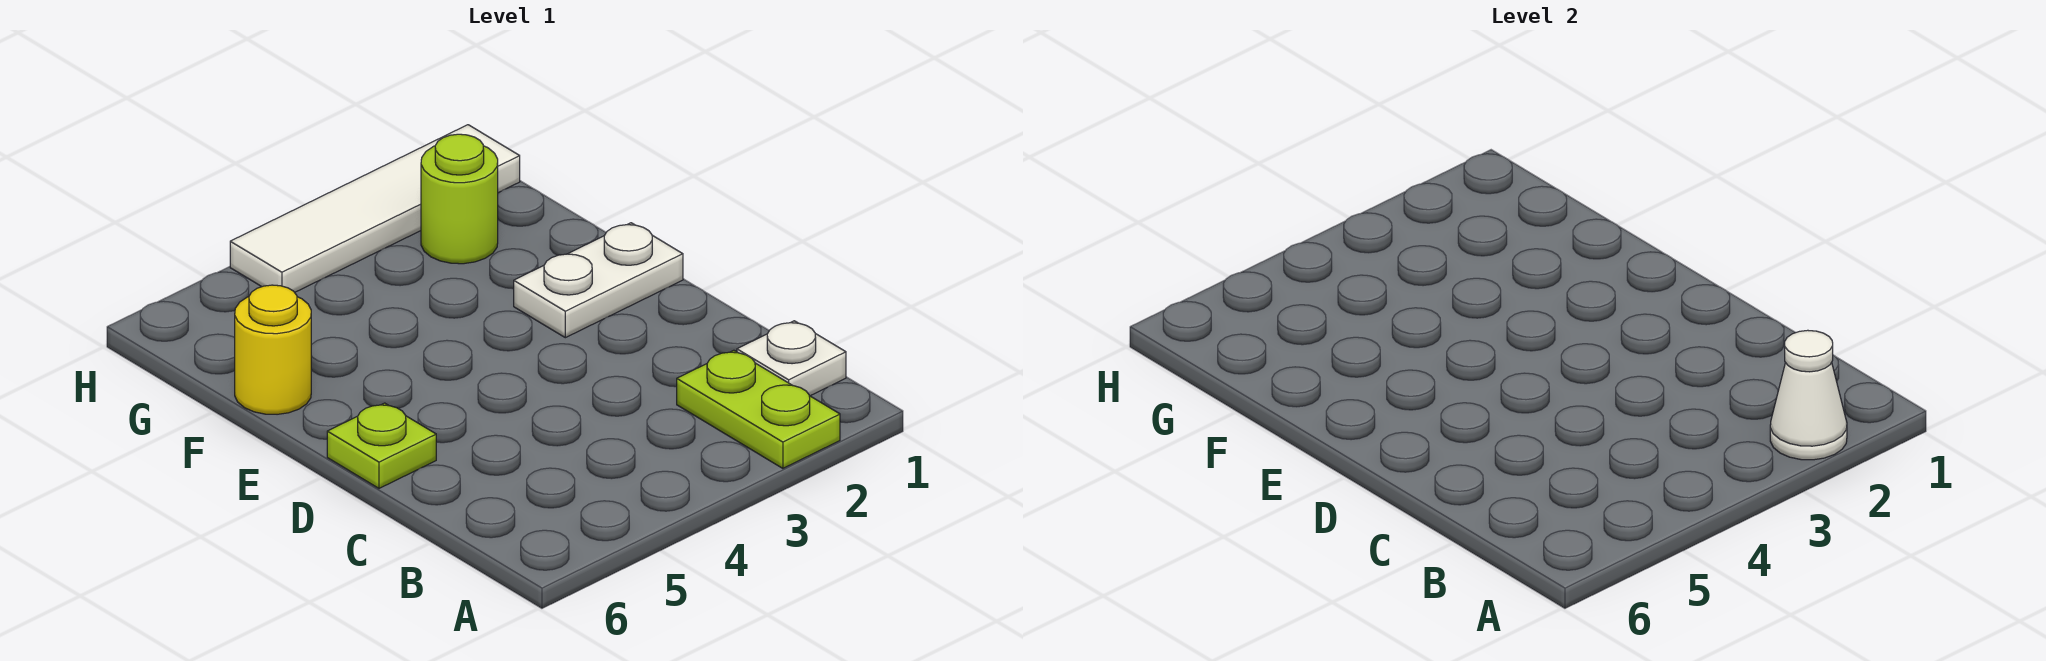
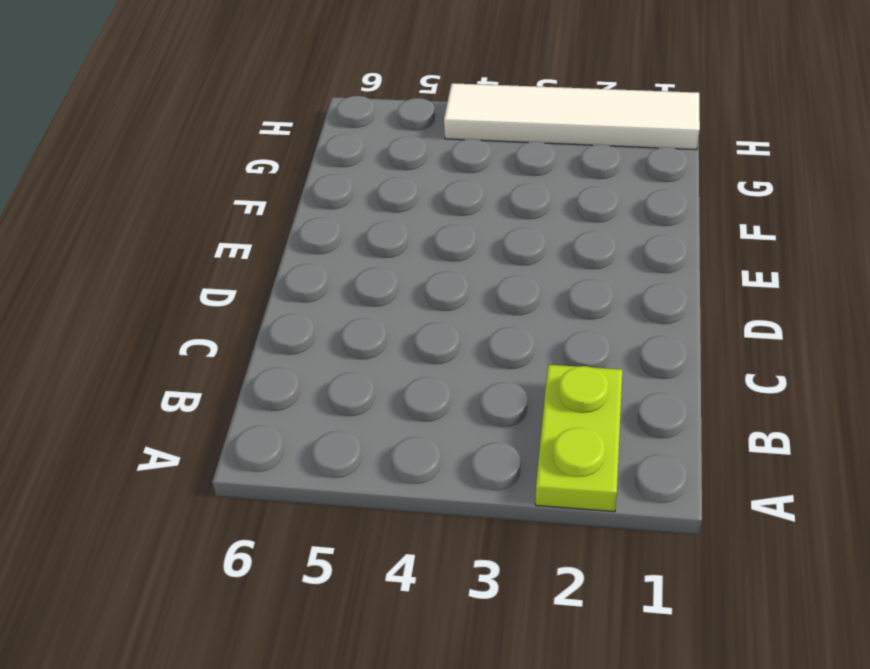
none -> white 1x1 plate [737,321,846,396]
none -> lime 1x1 plate [327,403,436,488]

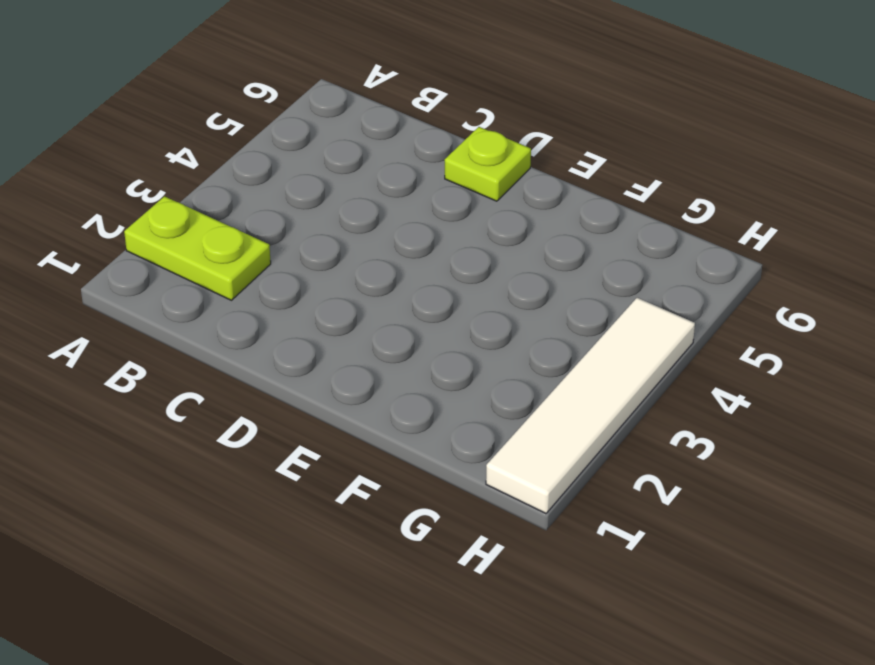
none -> white 1x1 plate [737,321,846,396]
none -> white 1x2 plate [514,223,683,338]

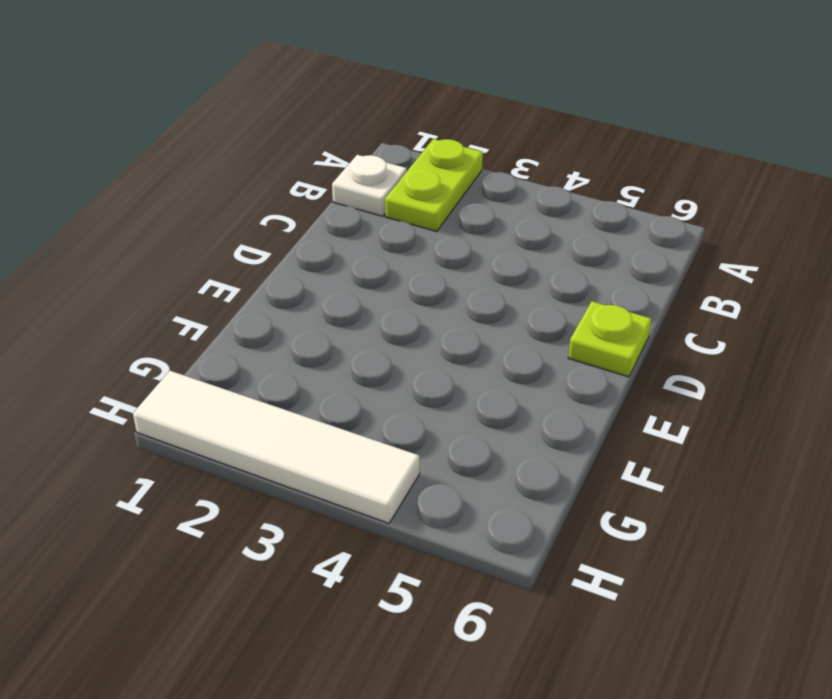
none -> white 1x2 plate [514,223,683,338]
none -> yellow 1x1 round brick [235,285,311,414]

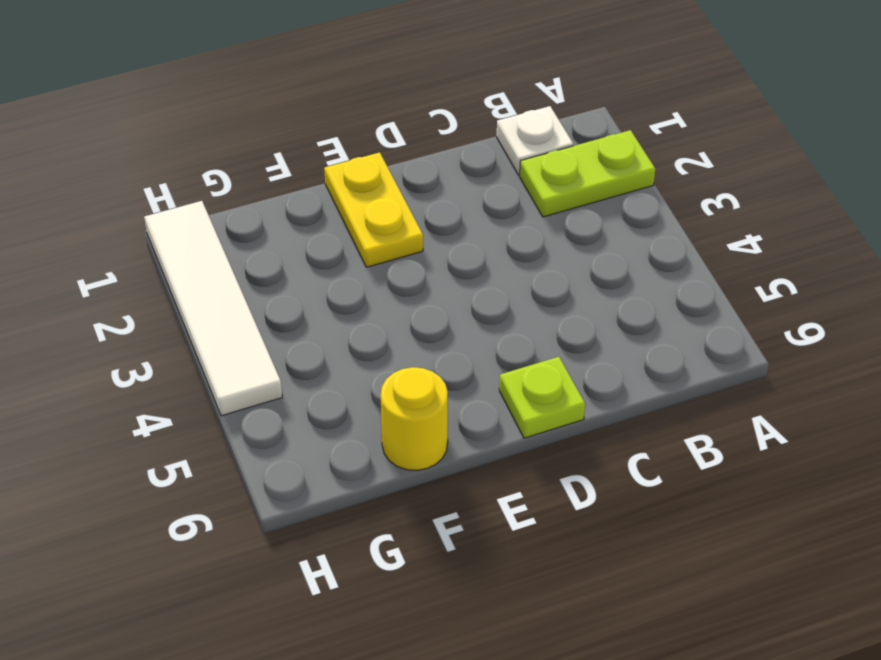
yellow 1x2 plate [324,152,423,267] -> white 1x2 plate [514,223,683,338]
none -> lime 1x1 round brick [421,134,498,264]
none -> white 1x1 cone [1770,330,1847,460]

